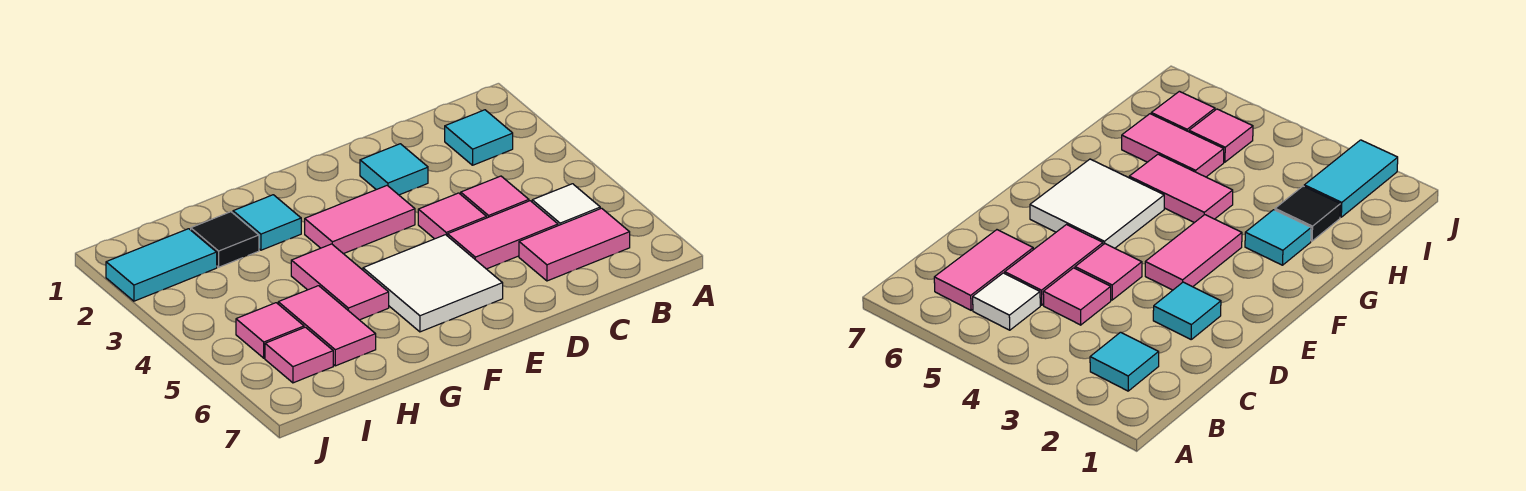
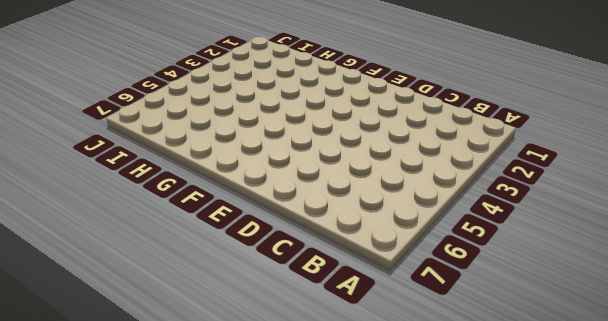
none -> cyan 1x1 tile [445,110,513,165]
none -> white 1x1 tile [532,184,600,226]
none -> pink 1x2 tile [519,208,630,281]

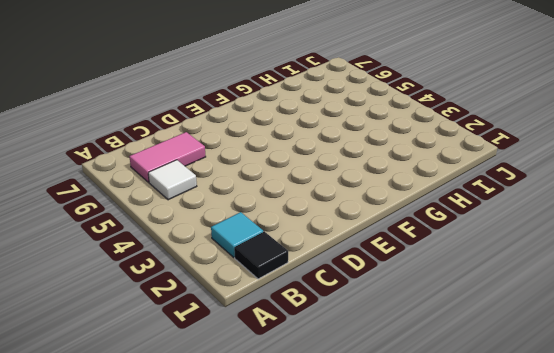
black 1x1 tile [234,231,288,279] -> black 1x1 tile moved to [191,212,259,267]
none -> pink 1x1 tile [461,176,529,218]
none -> pink 1x2 tile [448,201,558,269]
none -> cyan 1x1 tile [360,144,428,195]

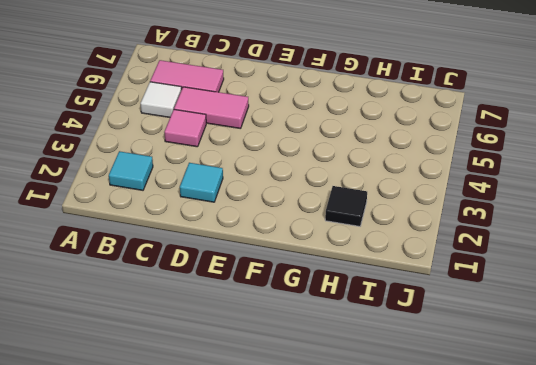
none -> pink 1x1 tile [418,193,487,239]
none -> pink 1x2 tile [305,186,415,254]
none -> white 2x2 tile [363,235,503,332]

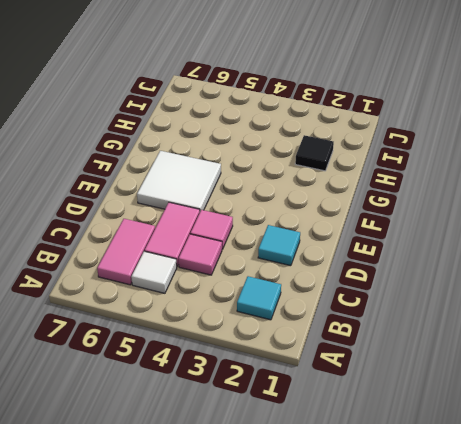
none -> pink 1x2 tile [305,186,415,254]
none -> cyan 1x1 tile [233,195,301,250]
none -> pink 1x2 tile [291,244,389,320]

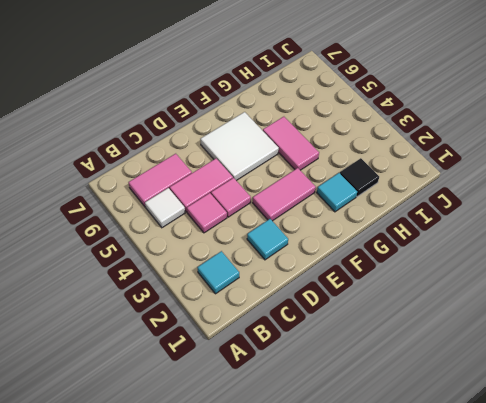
none -> pink 1x2 tile [278,286,376,366]
none -> cyan 1x2 tile [106,229,217,301]
none -> pink 1x1 tile [236,303,304,358]

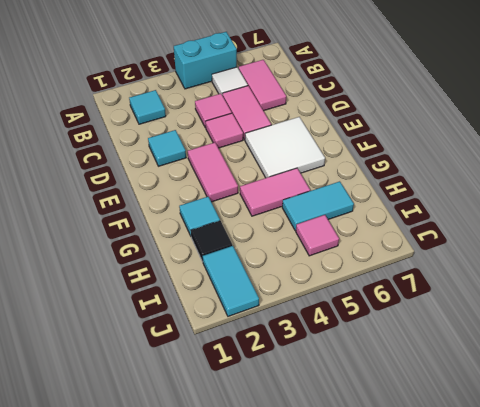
cyan 1x2 brick [174,32,237,89] -> none
cyan 1x2 tile [282,181,354,231] -> pink 1x2 tile [278,286,376,366]
none -> pink 1x1 tile [265,327,333,383]

